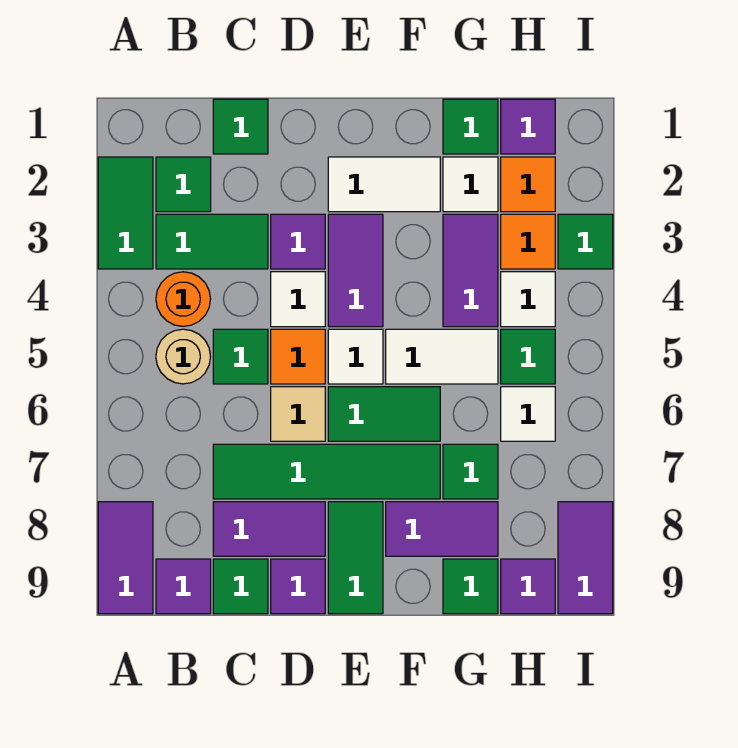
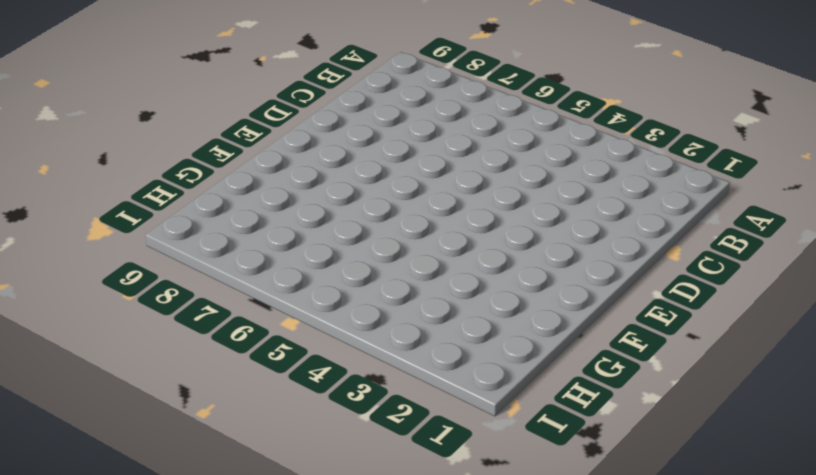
none -> green 1x2 tile [98,157,153,269]
none -> purple 1x2 tile [98,502,153,614]
none -> green 1x1 tile [156,157,211,212]
none -> green 1x2 tile [156,214,268,269]

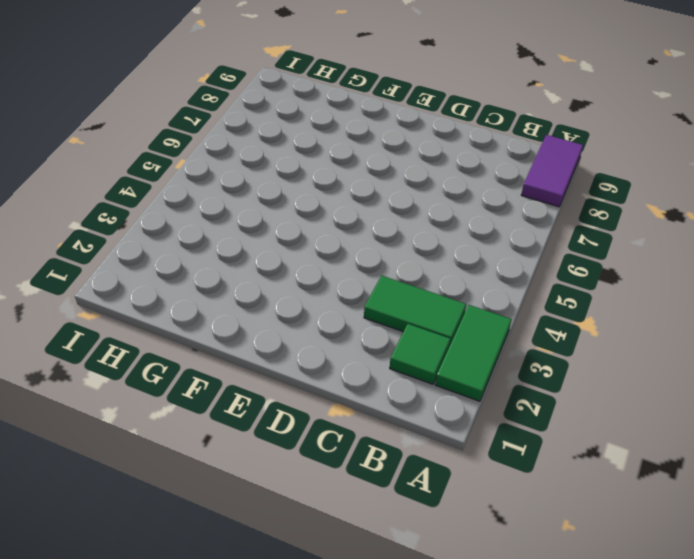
none -> orange 1x1 round brick [156,272,211,326]
none -> tan 1x1 round brick [156,329,211,384]
none -> purple 1x1 tile [156,559,211,614]
none -> green 1x1 tile [213,99,268,154]

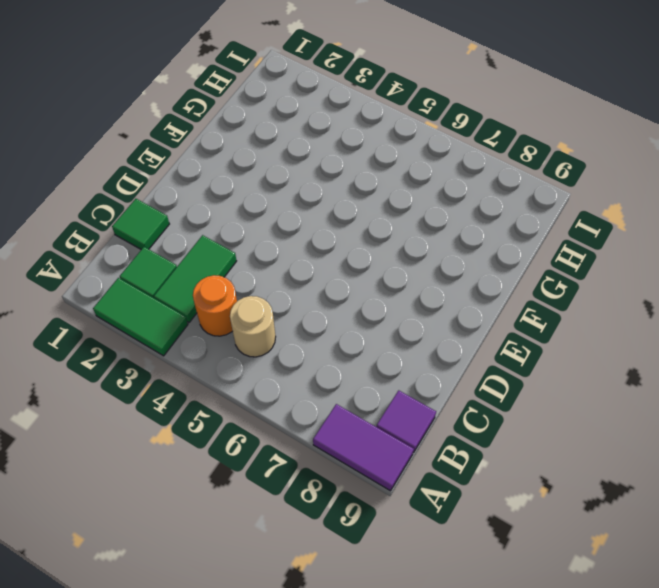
none -> green 1x1 tile [213,329,268,384]
none -> green 1x4 tile [213,444,440,499]
none -> purple 1x2 tile [213,502,325,556]
none -> green 1x1 tile [213,559,268,614]

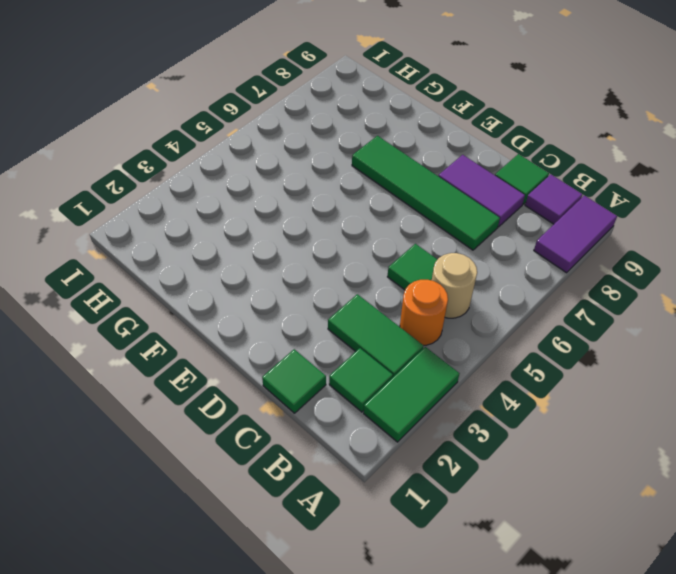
none -> purple 1x1 tile [271,214,325,269]
none -> white 1x1 tile [271,272,325,327]
none -> orange 1x1 tile [271,329,325,384]
none -> tan 1x1 tile [271,387,325,441]

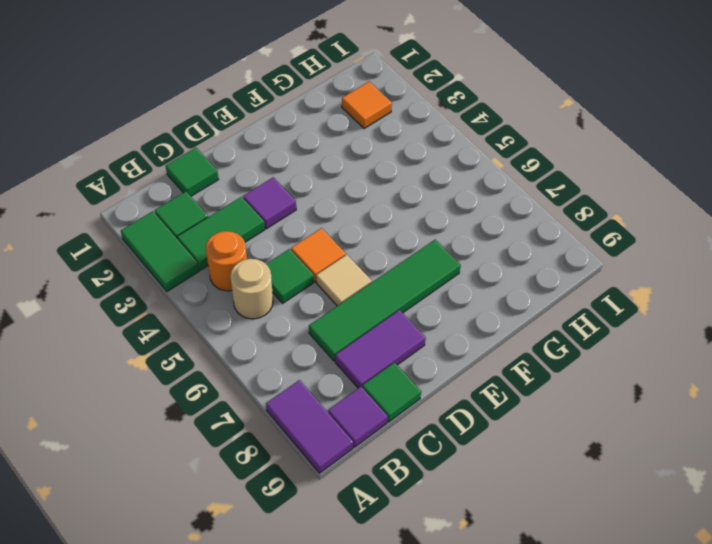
none -> white 1x1 tile [271,272,325,327]
none -> purple 1x1 tile [271,559,325,614]
none -> white 1x2 tile [328,157,440,212]
none -> purple 1x2 tile [328,214,383,327]

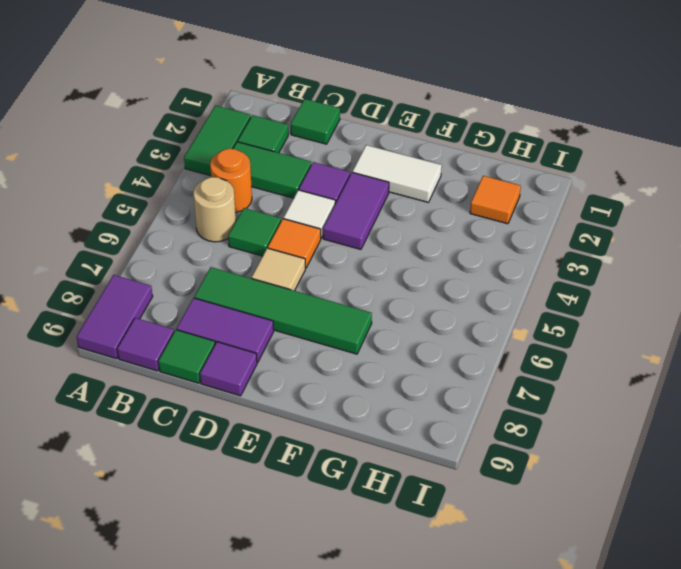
none -> white 1x1 tile [328,329,383,384]
none -> green 1x2 tile [328,387,440,441]
none -> green 1x2 tile [328,502,383,614]
none -> white 1x2 tile [386,329,498,384]

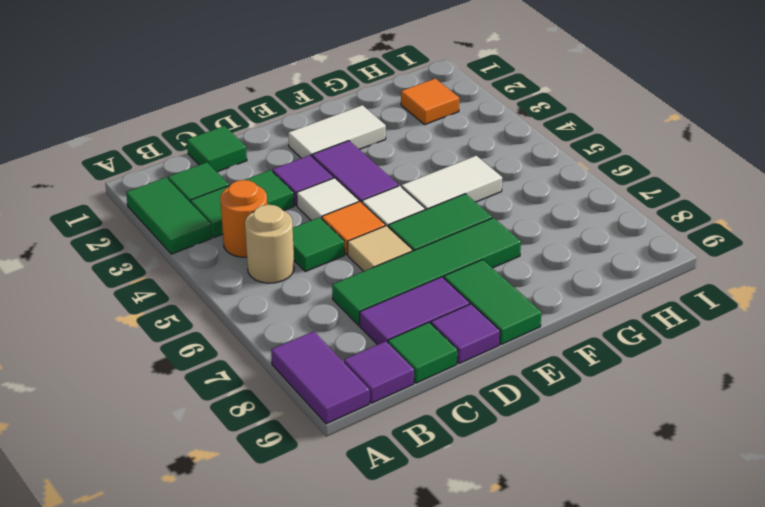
none -> purple 1x2 tile [386,502,498,556]
none -> green 1x1 tile [443,99,498,154]
none -> white 1x1 tile [443,157,498,212]
none -> purple 1x2 tile [443,214,498,327]

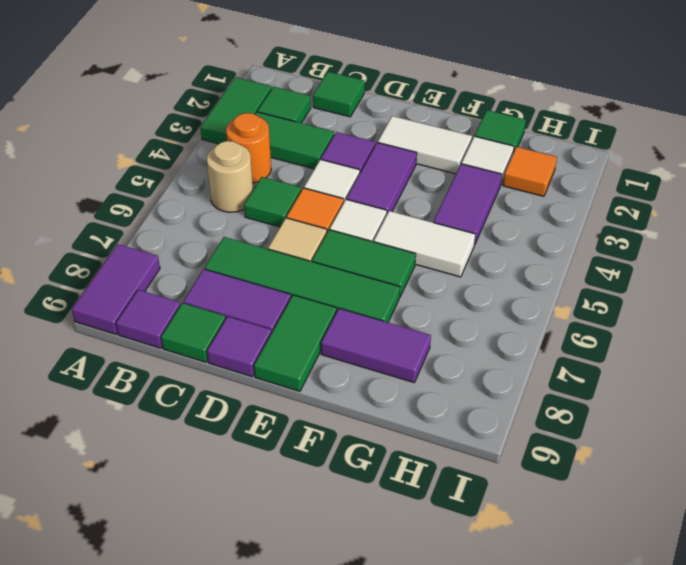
none -> green 1x1 tile [443,444,498,499]
none -> green 1x1 tile [443,559,498,614]
none -> purple 1x1 tile [501,99,555,154]
none -> orange 1x1 tile [501,214,555,269]

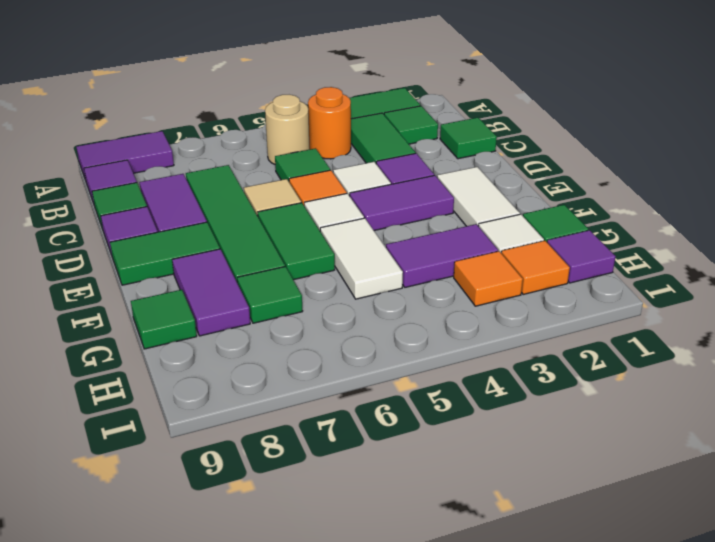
none -> white 1x1 tile [501,272,555,327]
none -> green 1x1 tile [501,329,555,384]
none -> white 1x1 tile [501,387,555,441]
none -> purple 1x1 tile [501,559,555,614]

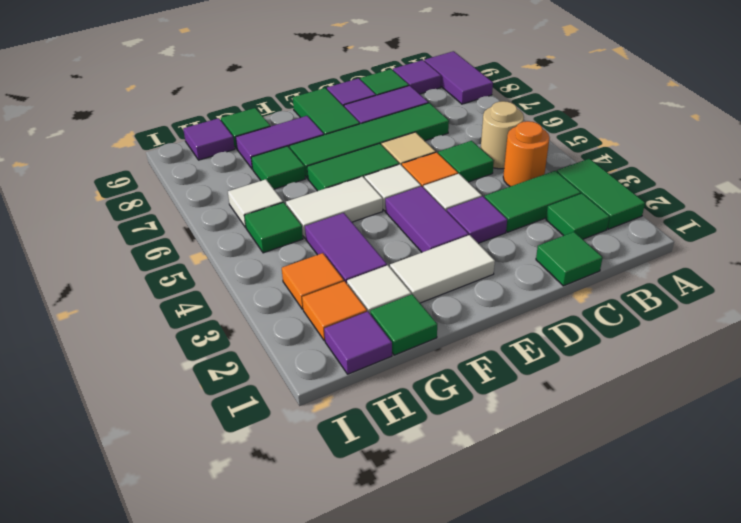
none -> white 1x1 tile [501,272,555,327]
none -> green 1x1 tile [558,214,613,269]
none -> purple 1x2 tile [558,502,613,614]

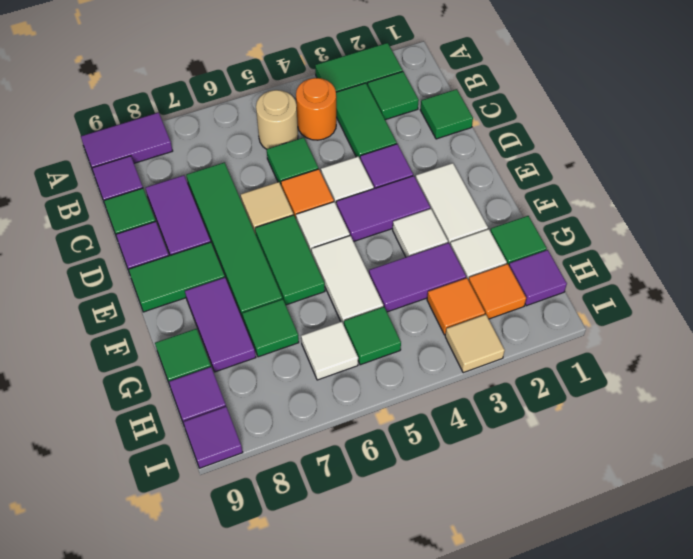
white 1x1 tile [393,209,448,257] -> white 1x1 tile moved to [501,272,555,327]
tan 1x1 tile [445,314,505,373] -> green 1x1 tile [558,214,613,269]
purple 1x1 tile [183,407,243,468] -> purple 1x2 tile [558,502,613,614]

